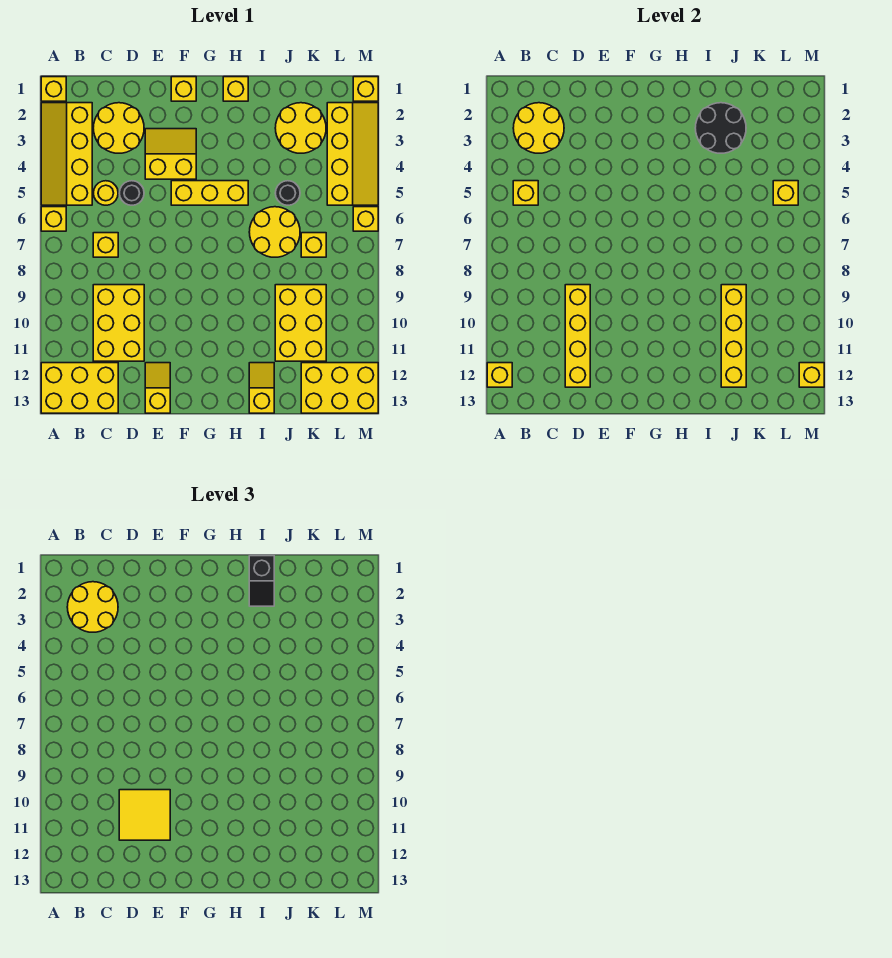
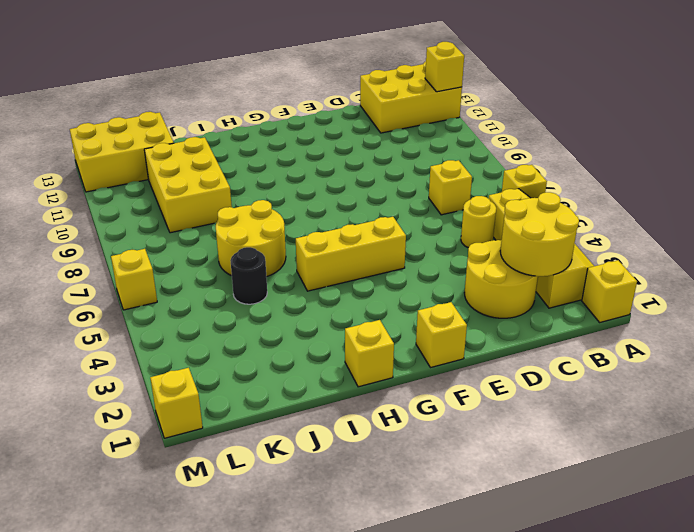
none -> yellow 2x3 brick [93,285,144,361]
none -> black 1x1 round brick [119,181,144,205]
none -> yellow 2x2 slope [145,129,196,179]
none -> yellow 1x2 slope [145,363,170,413]

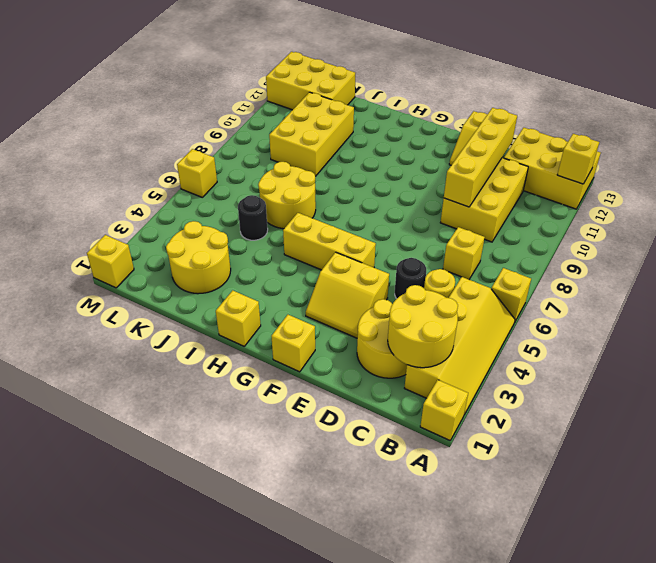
none -> yellow 1x2 slope [249,363,274,413]
none -> yellow 1x1 brick [301,233,326,257]
none -> yellow 2x4 slope [327,103,378,205]
none -> yellow 1x1 brick [513,181,538,205]

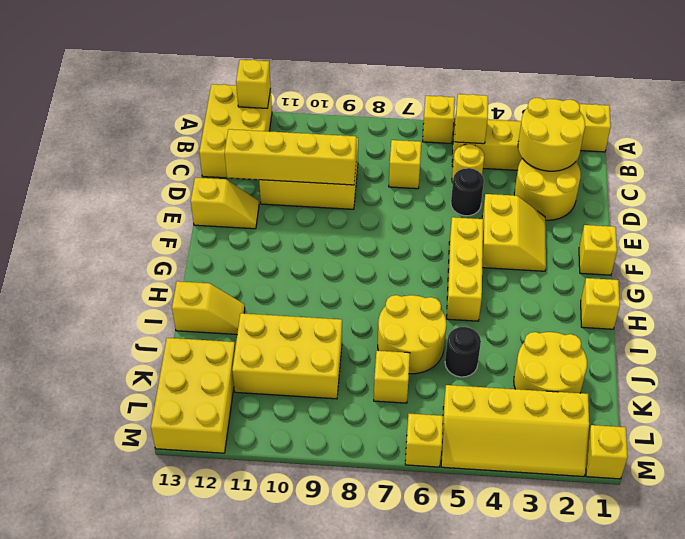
none -> black 2x2 round brick [695,103,746,153]
none -> yellow 1x4 brick [721,285,746,387]
none -> yellow 1x1 brick [773,181,798,205]
none -> yellow 1x1 brick [799,363,824,387]

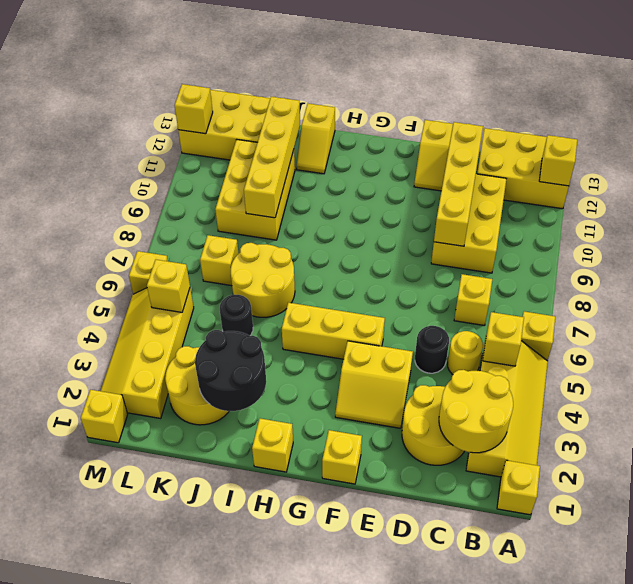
none -> yellow 2x2 round brick [67,582,118,632]
none -> yellow 2x2 tile [119,790,170,840]
none -> black 1x2 slope [249,556,274,606]

